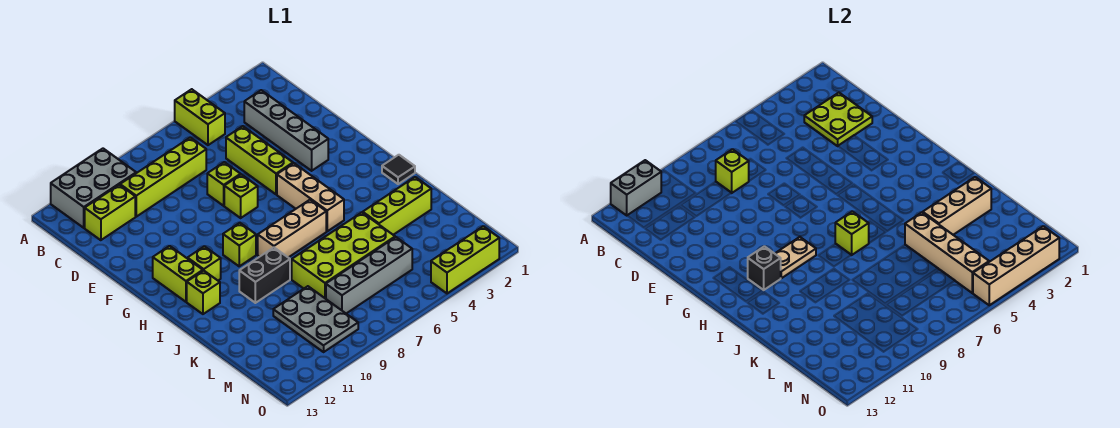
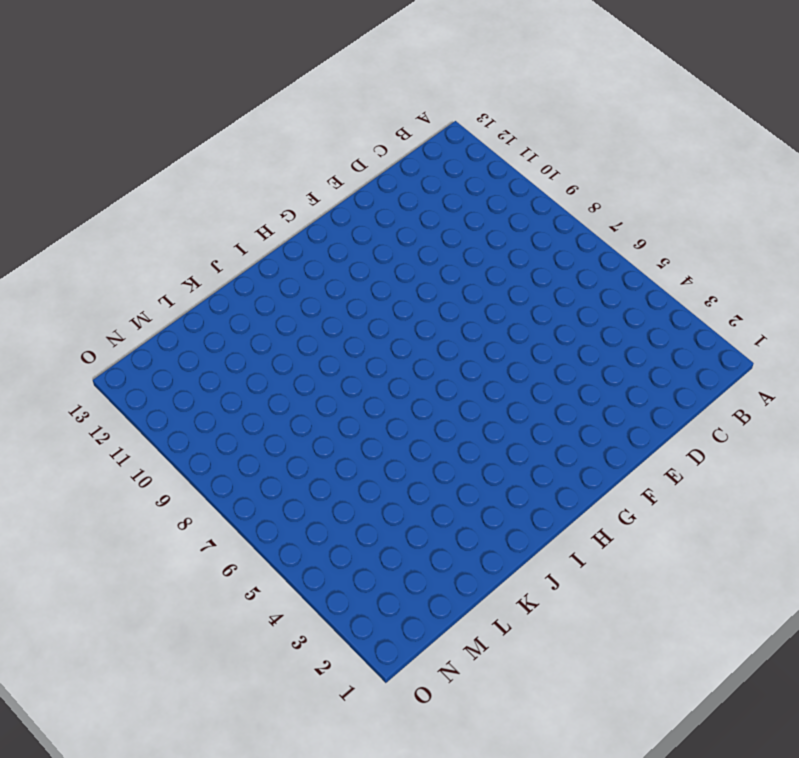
none -> lime 1x2 brick [175,89,225,145]
none -> grey 2x3 brick [51,149,136,228]
none -> grey 1x4 brick [244,90,328,171]
none -> lime 1x4 brick [120,137,206,217]

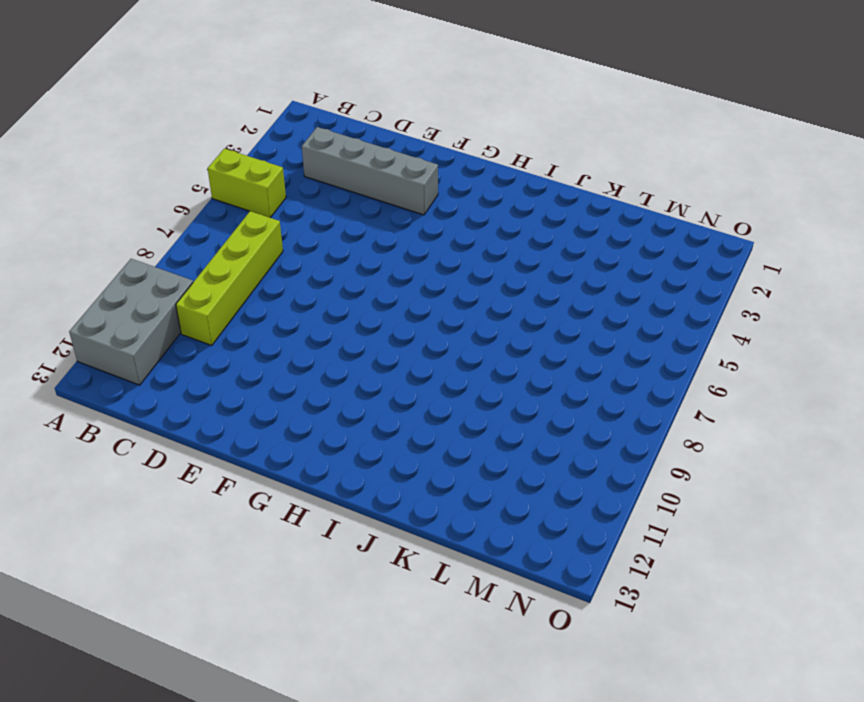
none -> lime 1x2 brick [85,185,135,240]
none -> lime 1x3 brick [226,126,293,194]
none -> lime 1x1 brick [207,162,241,206]
none -> lime 1x1 brick [224,174,258,218]

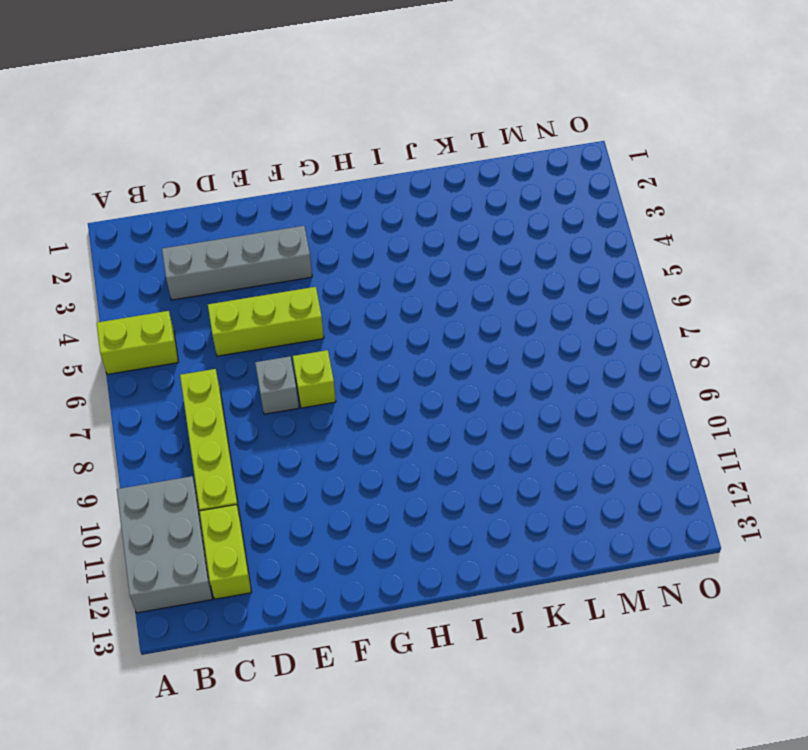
grey 1x1 brick [255,356,299,414] -> lime 1x1 brick [207,162,241,206]
none -> tan 1x3 brick [277,163,344,231]
none -> lime 1x2 brick [153,246,203,302]
none -> lime 1x1 brick [223,223,256,266]
none -> lime 1x1 brick [188,246,221,280]

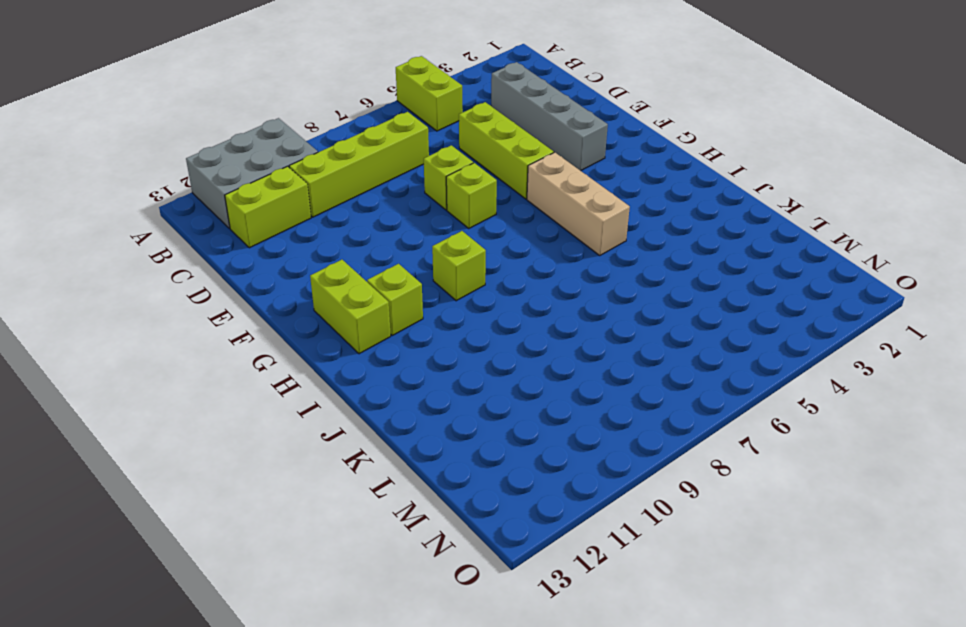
none -> black 1x1 tile [382,155,415,184]
none -> tan 1x3 brick [258,200,326,258]
none -> lime 1x1 brick [187,271,220,314]
none -> black 1x2 brick [239,248,290,303]

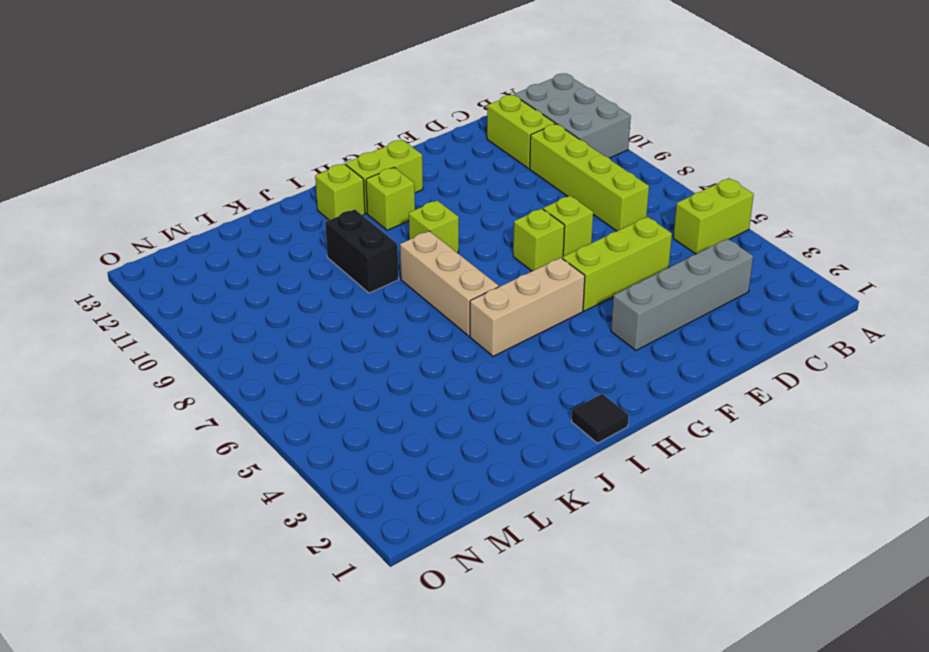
none -> lime 1x3 brick [362,177,431,235]
none -> lime 2x4 brick [292,213,395,299]
none -> grey 2x3 plate [273,286,358,352]
none -> grey 1x4 brick [326,237,412,313]

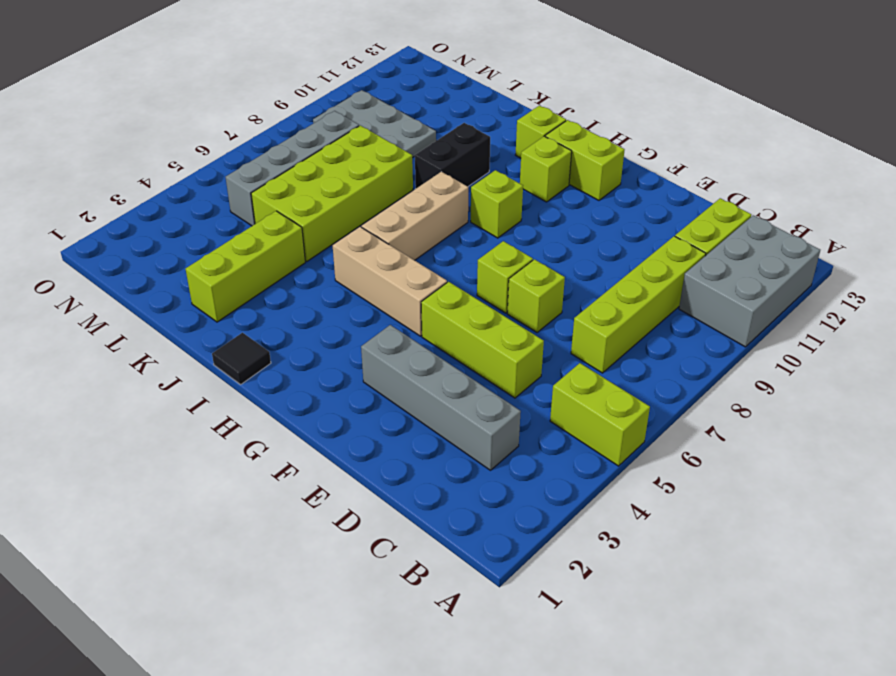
none -> lime 1x3 brick [431,226,499,293]
none -> grey 1x2 brick [611,160,661,215]
none -> lime 2x2 plate [804,93,872,146]
none -> lime 1x1 brick [716,149,749,193]

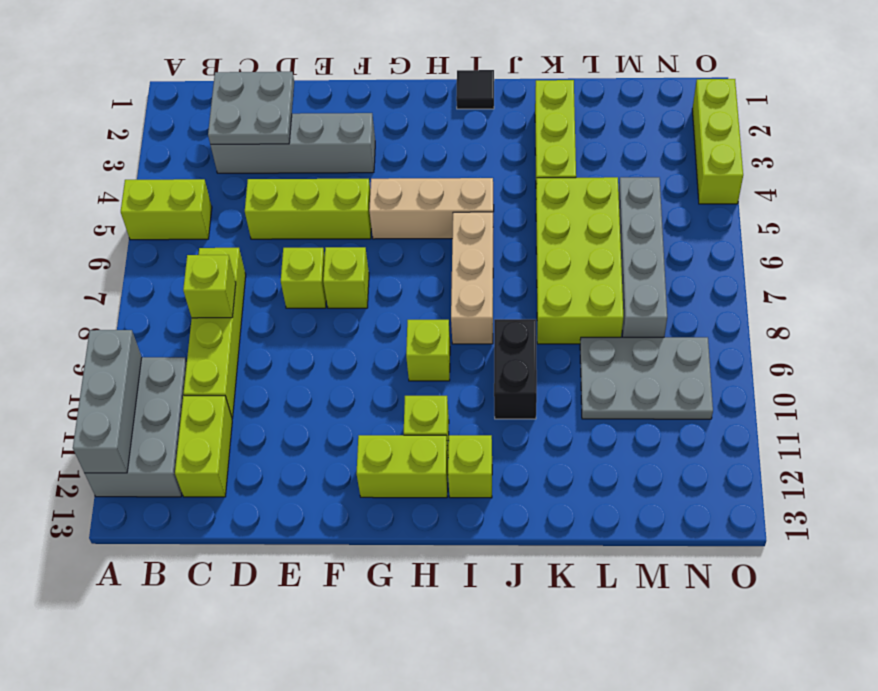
grey 1x3 brick [73,330,142,473] -> grey 1x2 brick [611,160,661,215]
grey 2x2 plate [208,72,294,144] -> lime 2x2 plate [804,93,872,146]
none -> tan 1x2 plate [775,237,816,278]
none -> black 1x1 brick [748,246,781,290]
none -> lime 1x1 brick [835,211,869,255]
none -> tan 1x3 brick [922,177,991,235]

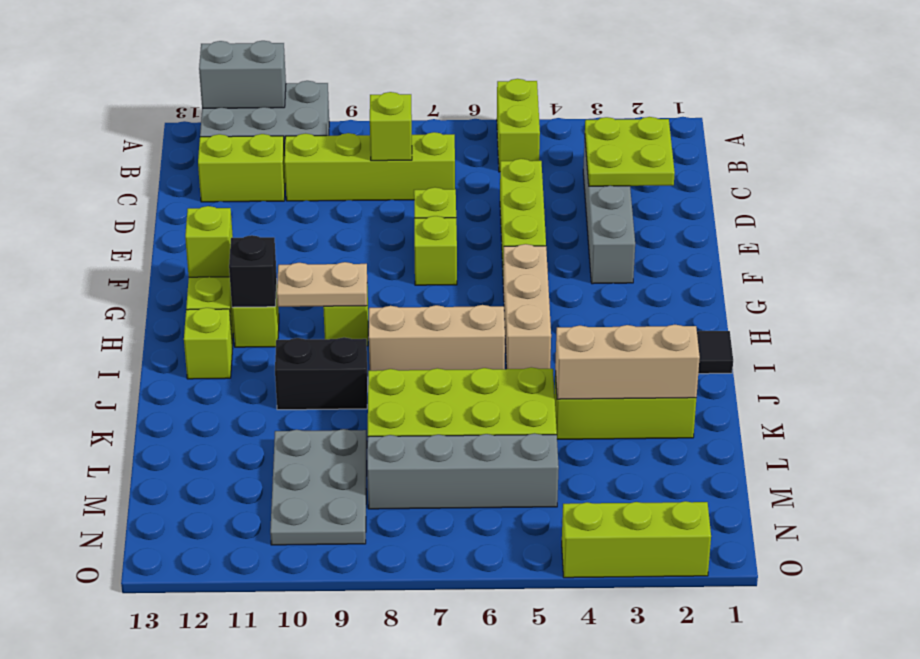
lime 1x1 brick [185,206,233,277] -> lime 1x1 brick moved to [835,211,869,255]
none -> tan 1x4 brick [905,213,989,293]
none -> tan 1x4 brick [973,226,1059,305]

